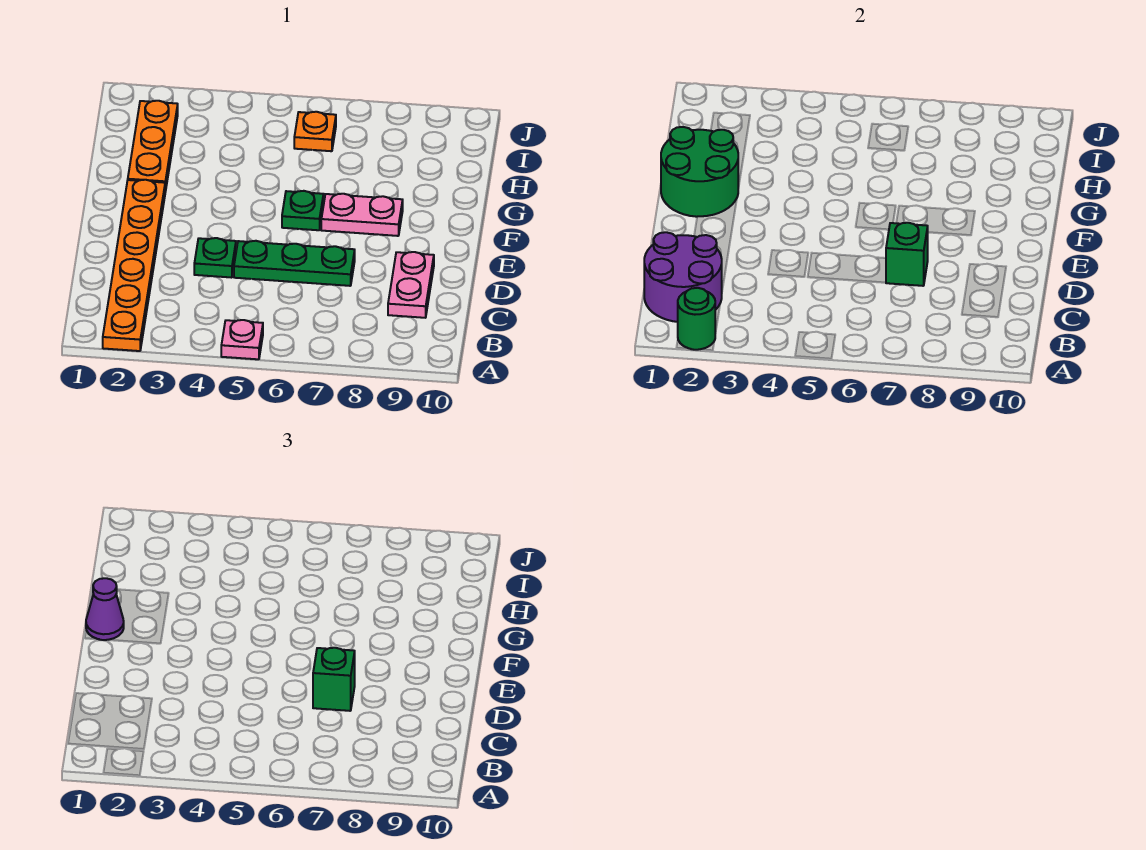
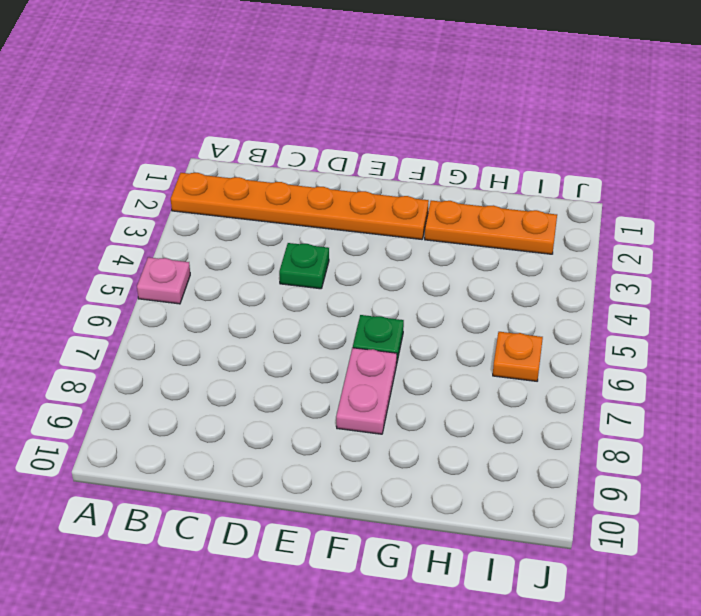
none -> pink 1x2 plate [388,252,434,318]
none -> green 1x3 plate [234,241,355,286]
none -> green 1x1 round brick [678,288,715,350]

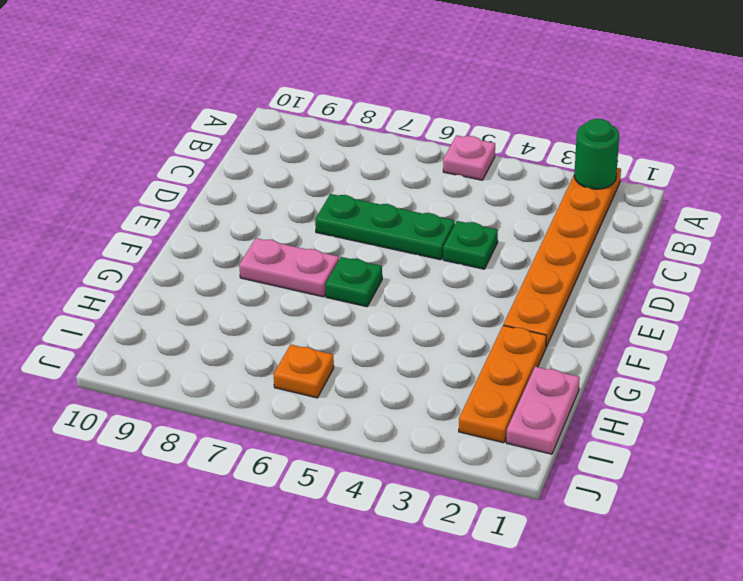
pink 1x2 plate [506,367,580,454] -> pink 1x2 plate moved to [388,252,434,318]
none -> purple 2x2 round brick [644,232,722,322]
none -> green 1x1 brick [886,223,928,286]
none -> green 2x2 round brick [661,127,738,217]

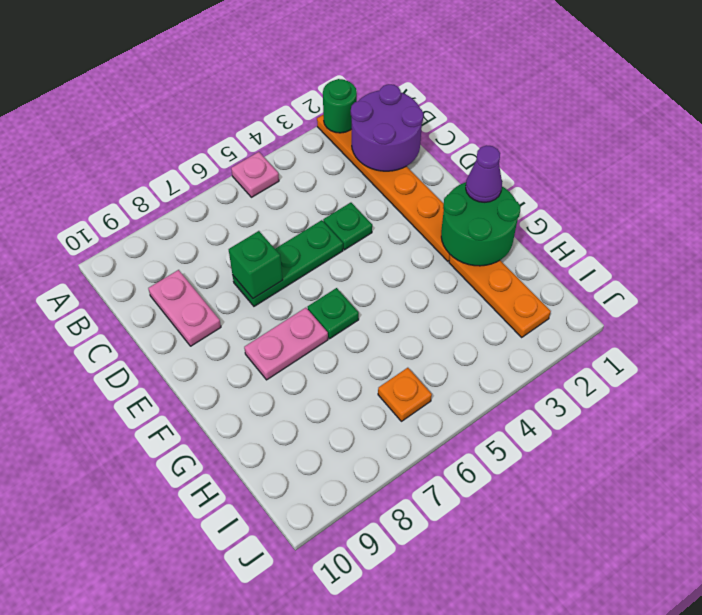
none -> green 1x1 brick [313,648,355,711]

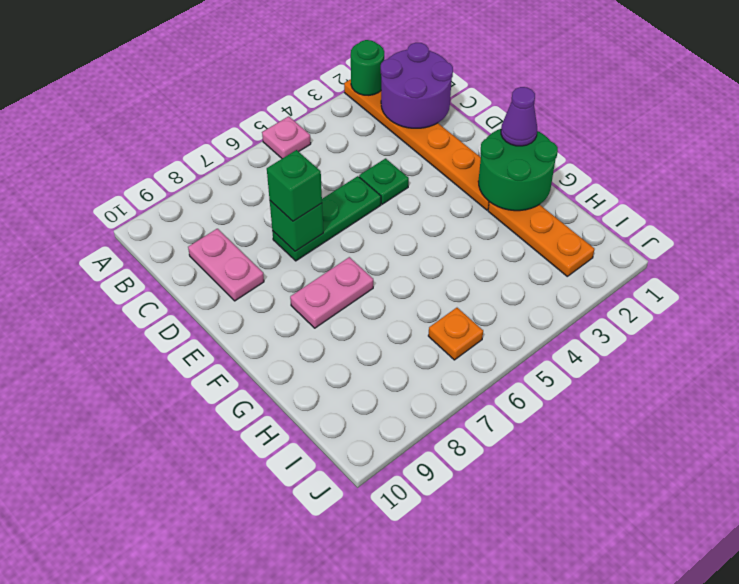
none -> green 1x1 plate [282,191,324,230]

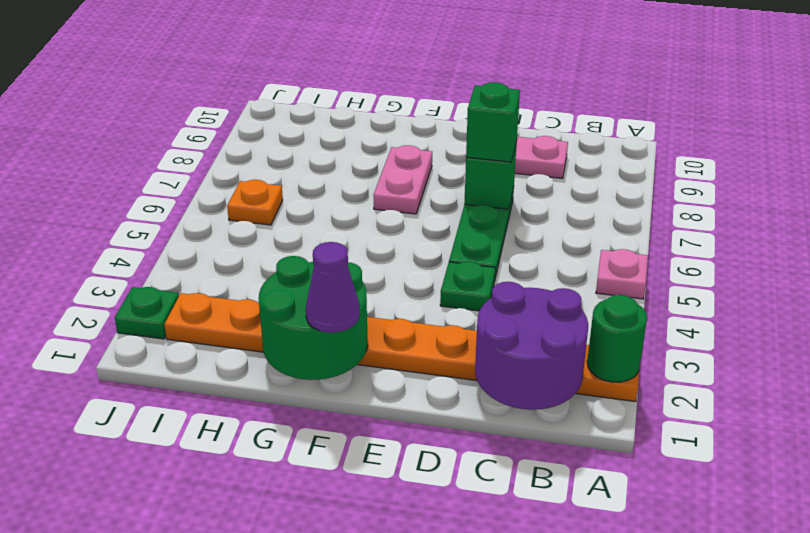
green 1x1 plate [115,287,179,339] -> green 1x1 plate moved to [282,191,324,230]

